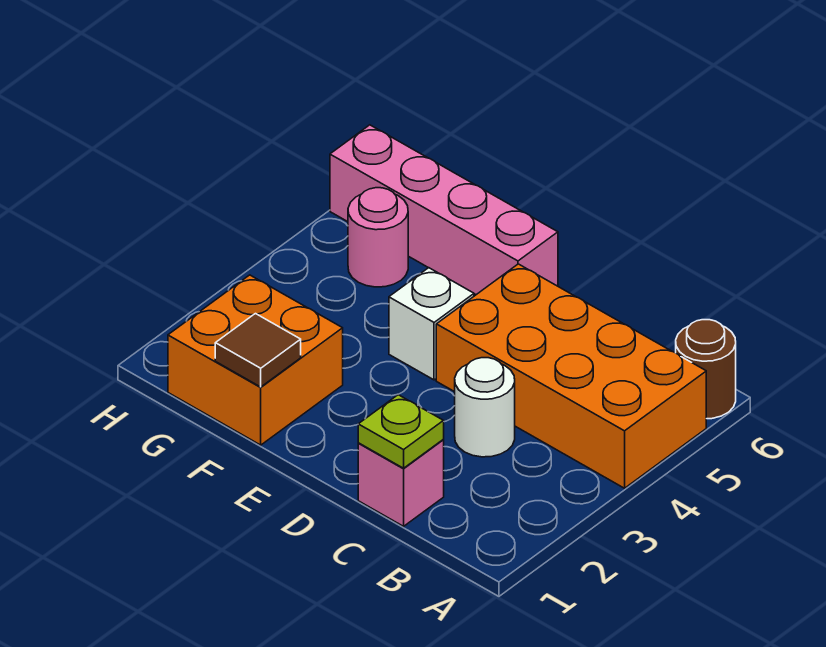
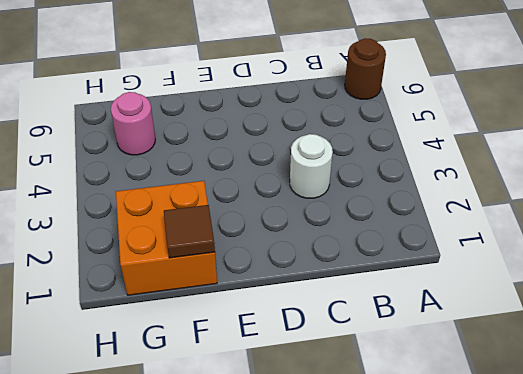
none -> orange 2x4 brick [436,264,706,488]
none -> pink 1x1 brick [358,440,444,526]

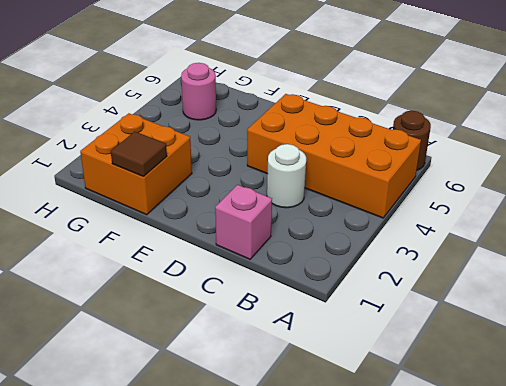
none -> white 1x1 brick [389,268,474,380]
none -> pink 1x4 brick [330,125,558,295]

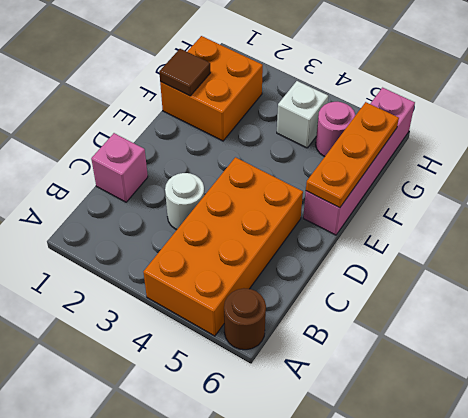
orange 1x3 plate [306,102,399,208] -> none
white 1x1 brick [277,81,328,148] -> white 1x1 brick moved to [389,268,474,380]
none -> lime 1x1 plate [358,395,444,468]

